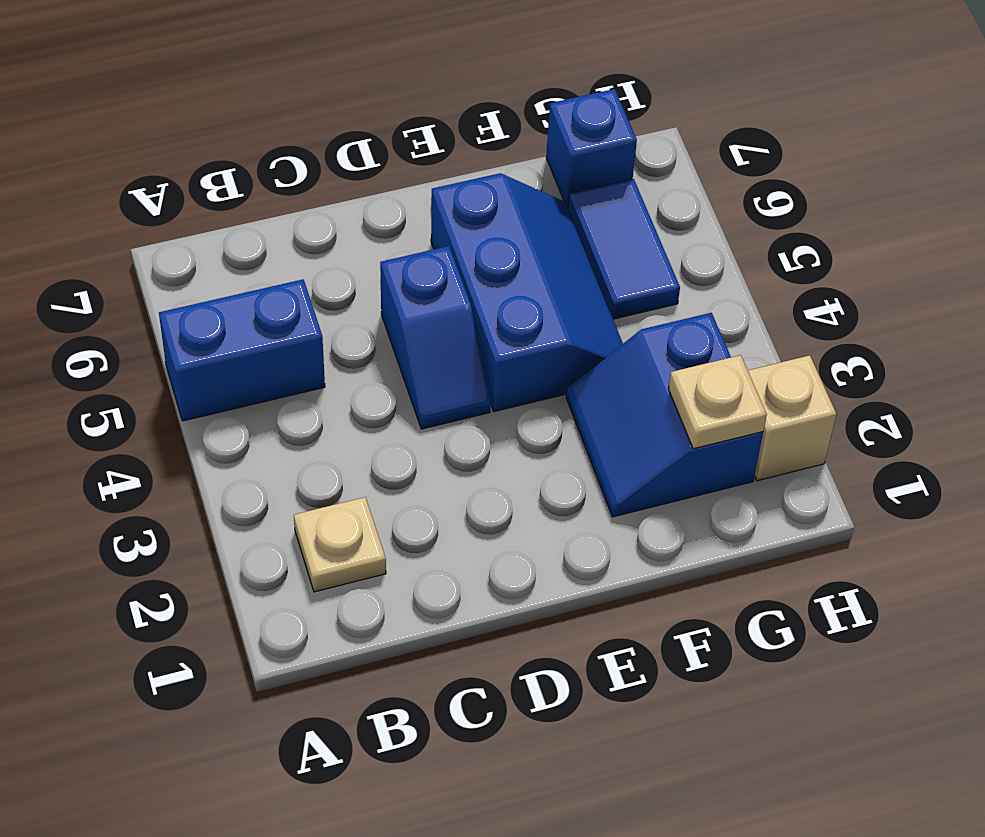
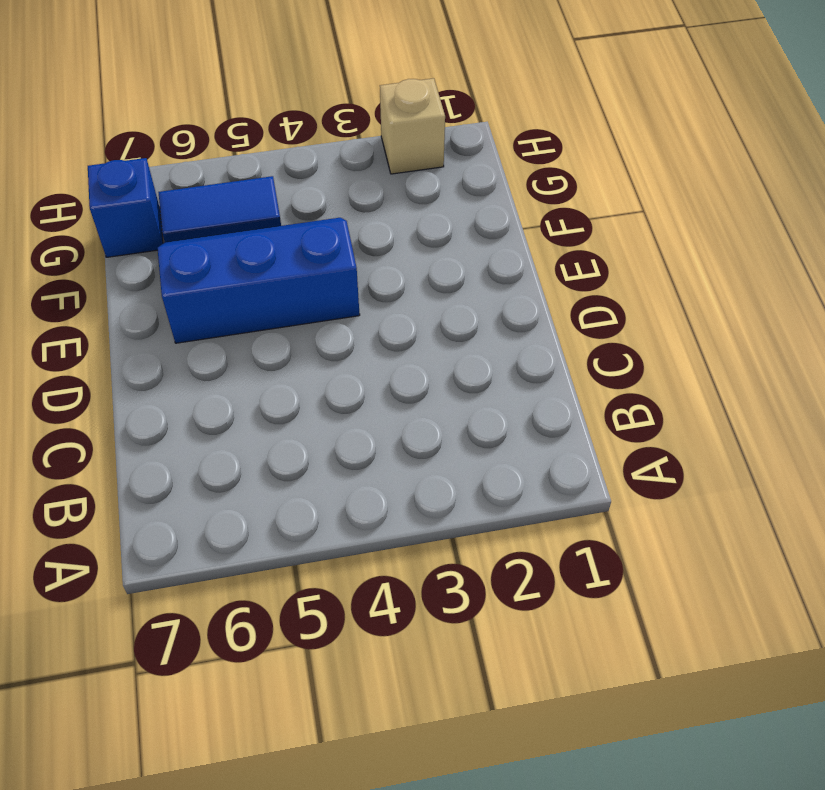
none -> blue 1x2 brick [159,279,325,421]
none -> tan 1x1 plate [294,497,386,592]

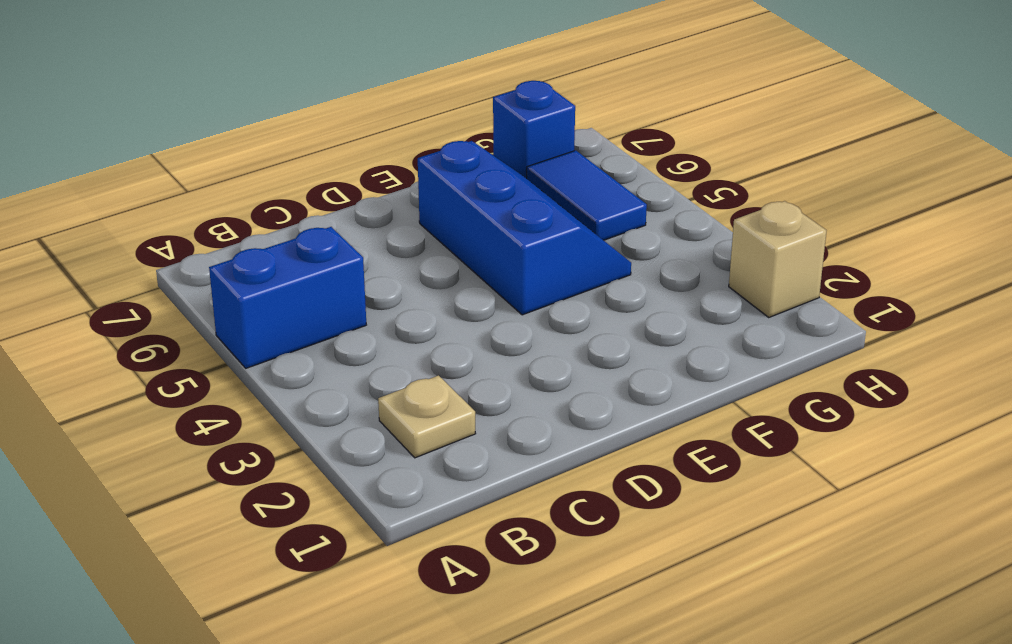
none -> blue 1x2 slope [380,246,490,429]
none -> blue 2x2 slope [566,313,763,517]

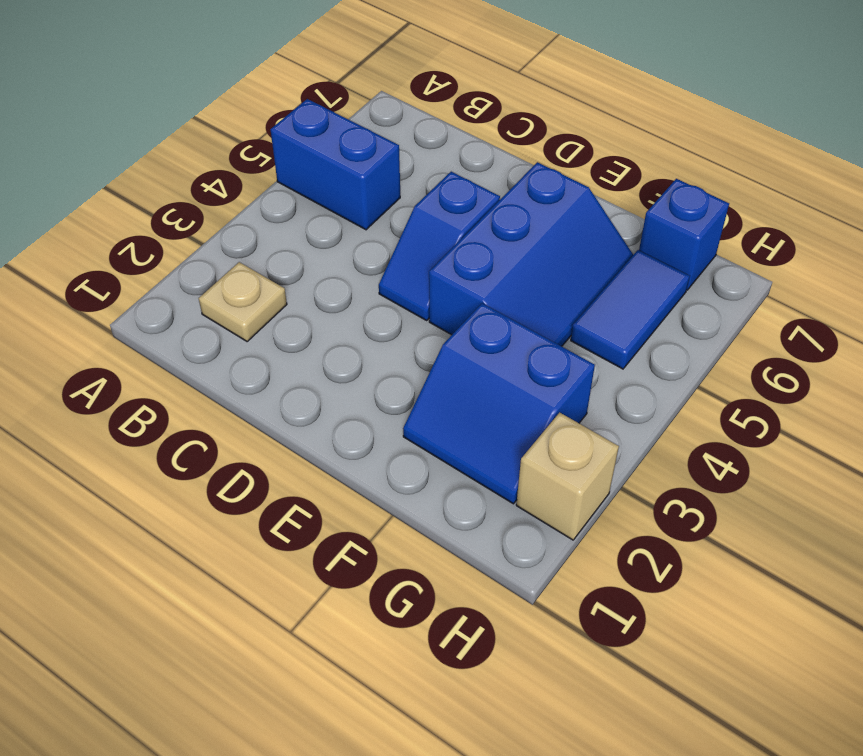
blue 2x2 slope [403,303,595,504] -> blue 2x2 slope turned to [566,313,763,517]
none -> tan 1x1 plate [668,355,767,449]

